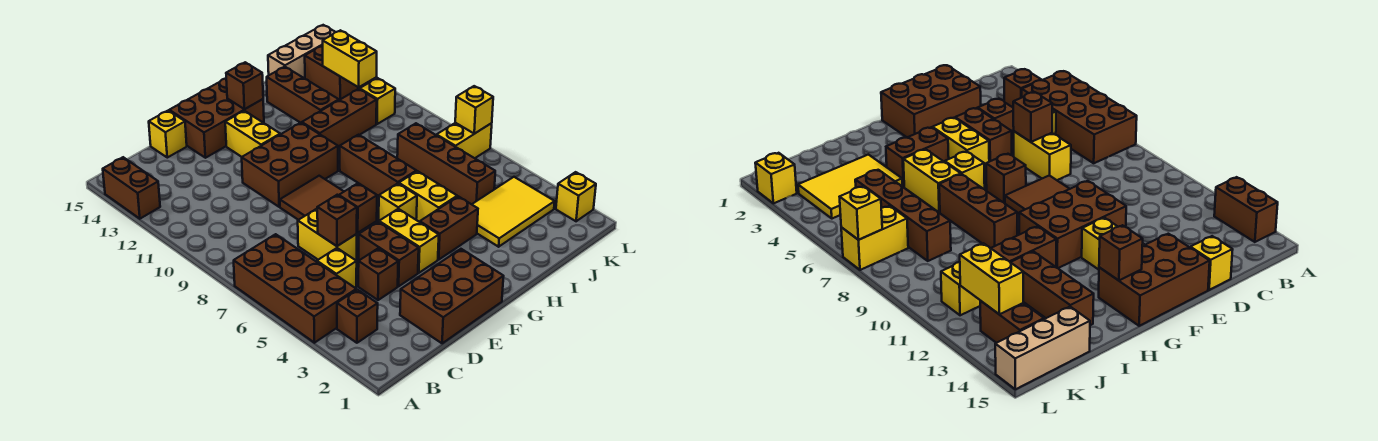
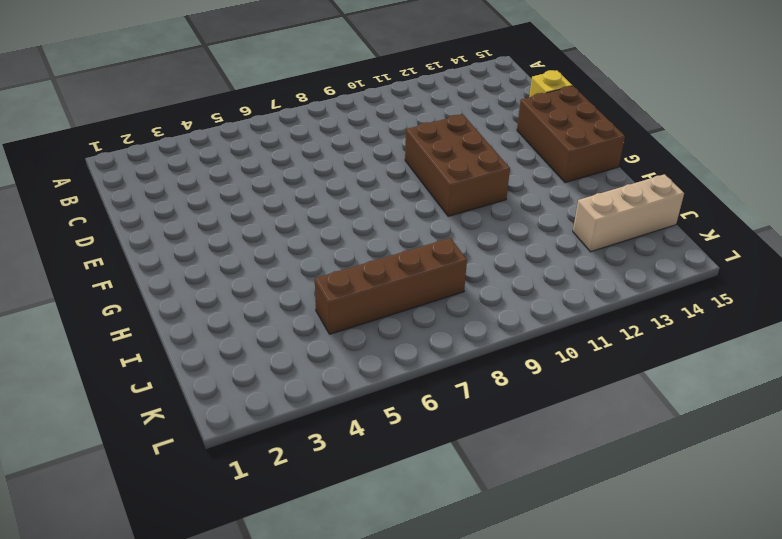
tan 1x3 brick [573,174,684,252] -> tan 1x3 brick turned to [268,25,335,78]
none -> brown 2x4 brick [234,234,356,343]
none -> brown 1x2 brick [103,157,160,219]
none -> brown 1x1 brick [337,290,378,343]
none -> yellow 1x1 brick [317,248,357,288]

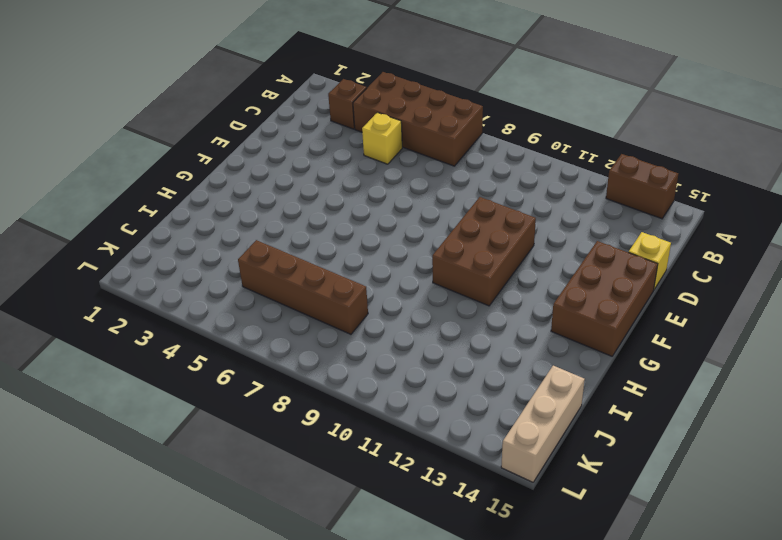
none -> brown 2x3 brick [400,249,504,343]
none -> brown 1x1 brick [358,248,398,300]
none -> yellow 1x2 brick [298,209,357,260]
none -> brown 1x2 brick [359,222,419,286]

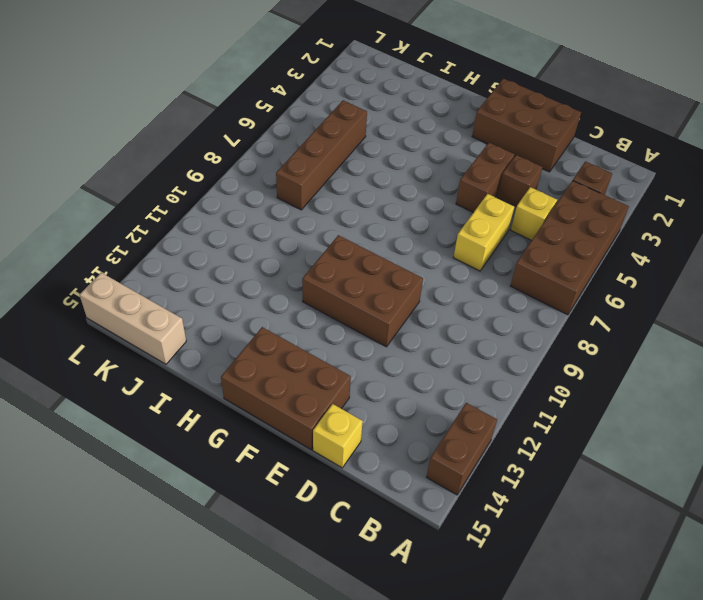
none -> brown 2x2 tile [280,176,344,220]
none -> yellow 1x2 brick [379,209,439,273]
none -> brown 1x1 brick [339,183,377,233]
none -> yellow 1x2 brick [225,111,280,157]

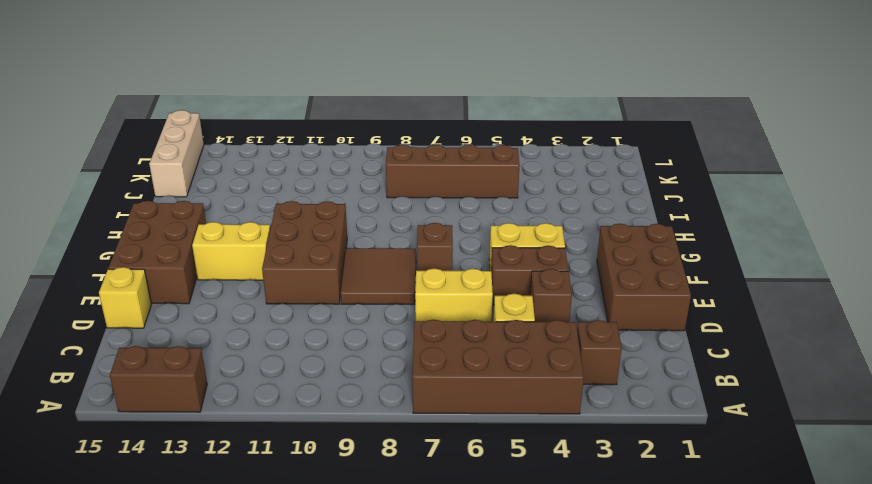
none -> brown 1x2 brick [420,196,478,259]
none -> yellow 1x1 brick [379,184,417,221]
none -> yellow 1x2 brick [399,171,457,222]
none -> brown 1x3 brick [340,135,416,196]

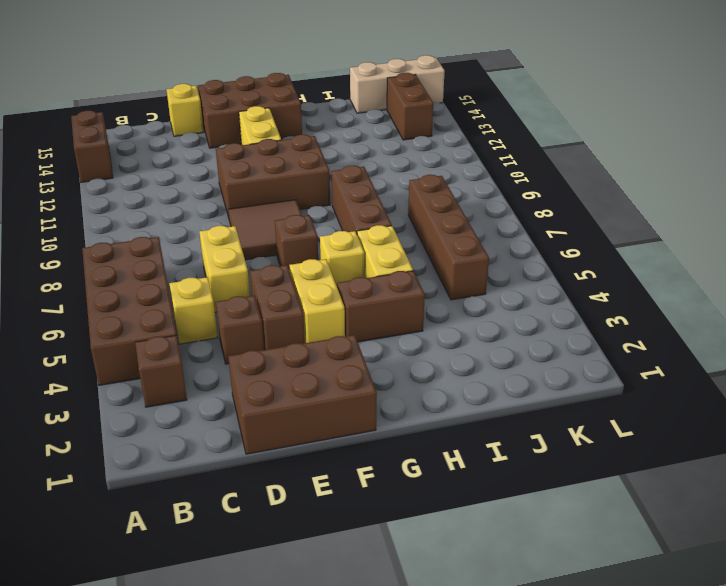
none -> brown 1x3 brick [302,89,377,148]
none -> yellow 2x3 tile [472,177,555,247]
none -> brown 1x3 brick [267,67,339,123]
none -> yellow 1x2 brick [437,123,492,158]

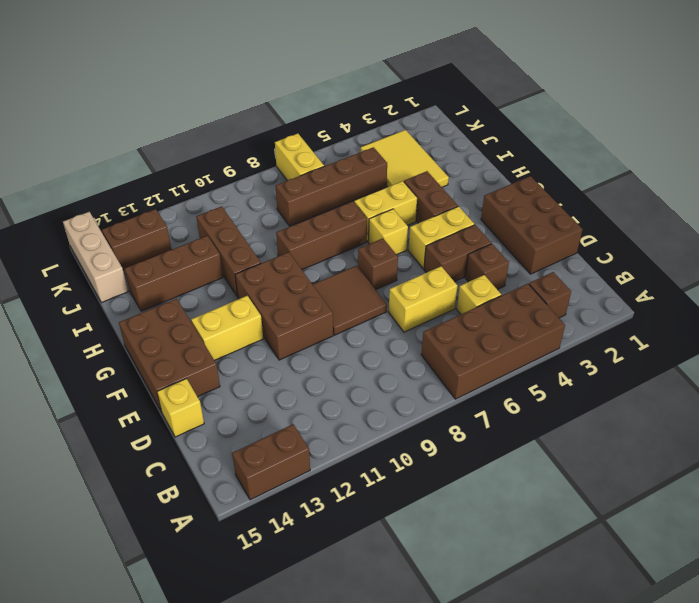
none -> yellow 1x1 brick [360,78,395,124]
none -> yellow 1x1 brick [556,172,596,221]
none -> brown 1x1 brick [317,195,357,246]
none -> brown 1x1 brick [226,62,263,109]

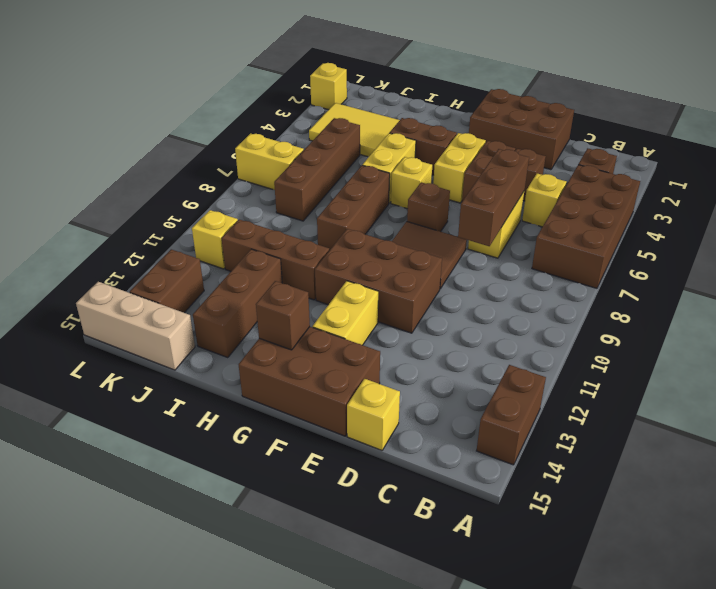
brown 1x3 brick [458,149,529,246] -> brown 1x1 brick [317,195,357,246]
none -> yellow 1x2 brick [323,30,377,87]
none -> yellow 1x1 brick [455,86,493,134]

